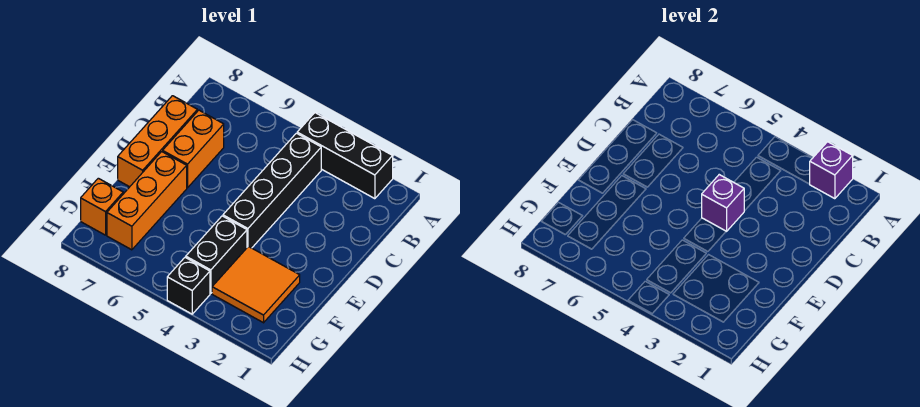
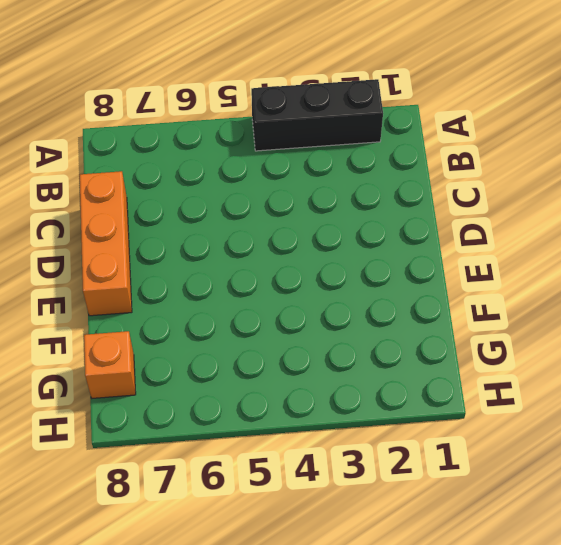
none -> black 1x4 brick [223,133,321,248]
none -> orange 1x2 brick [163,110,224,188]

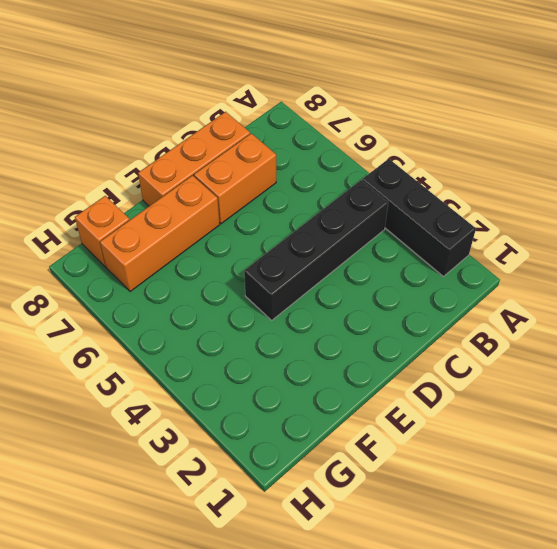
none -> orange 2x2 tile [212,247,300,323]
none -> black 1x2 brick [186,216,247,294]

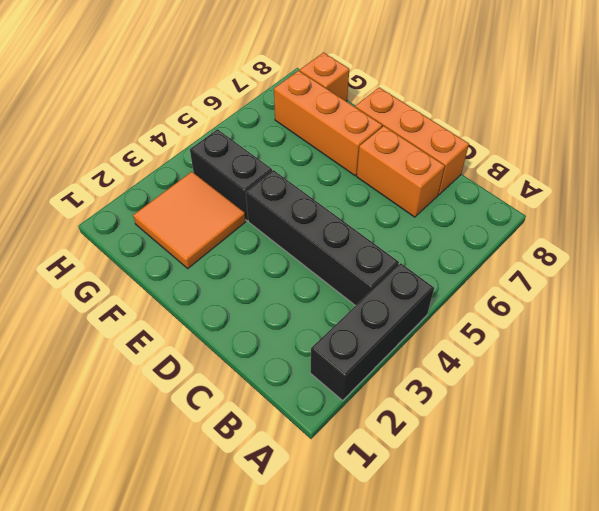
none -> black 1x1 brick [167,257,210,314]
none -> purple 1x1 brick [810,142,853,199]

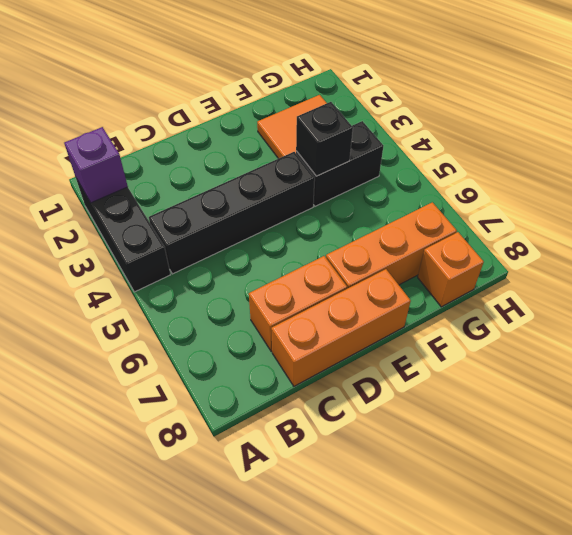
black 1x1 brick [296,102,353,176] -> black 1x1 brick moved to [167,257,210,314]
none -> purple 1x1 brick [702,175,744,231]

